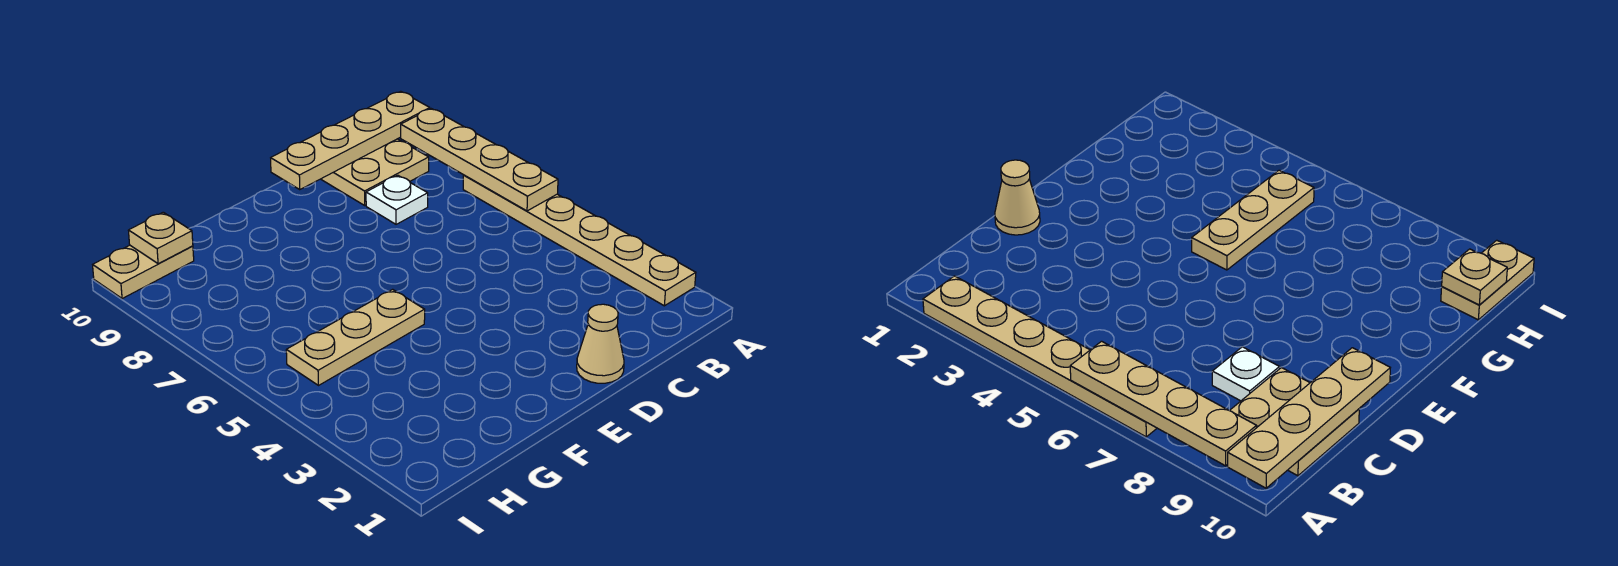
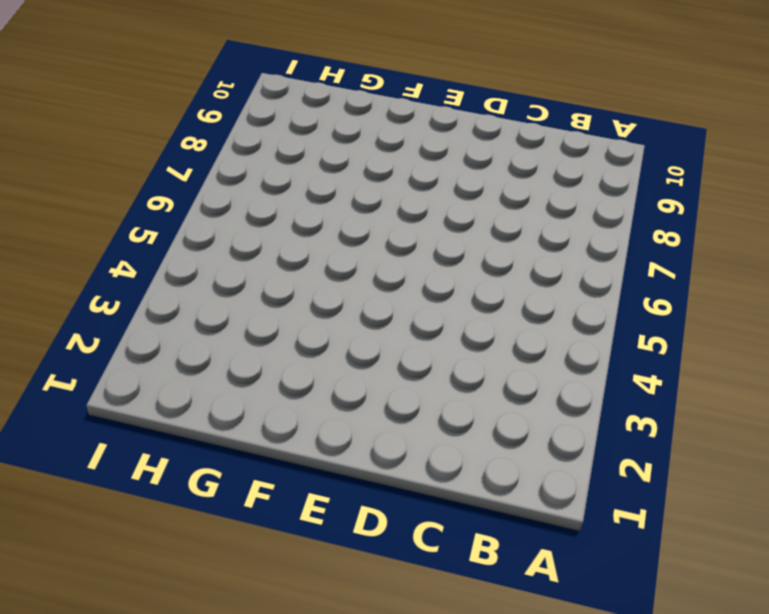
none -> tan 1x6 plate [463,175,696,306]
none -> tan 2x2 plate [321,139,429,205]

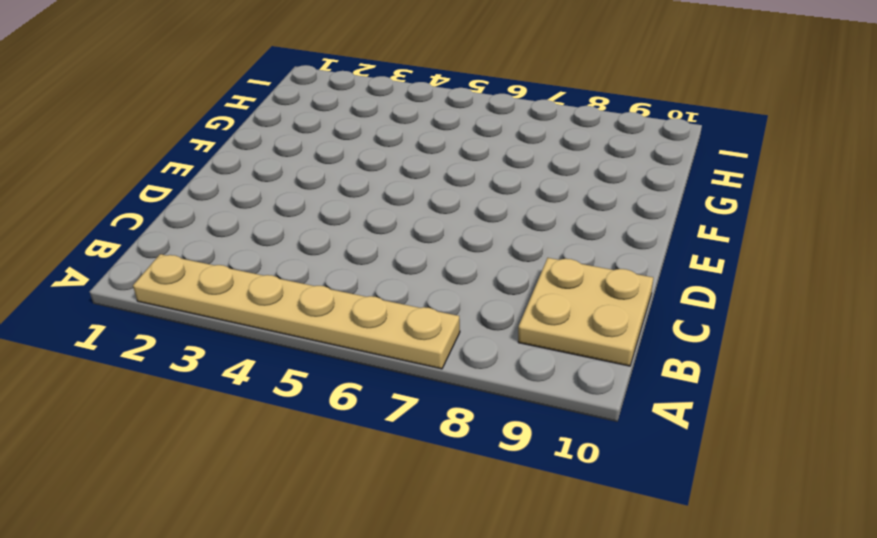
none -> white 1x1 plate [366,175,428,224]
none -> tan 1x1 cone [577,304,624,383]

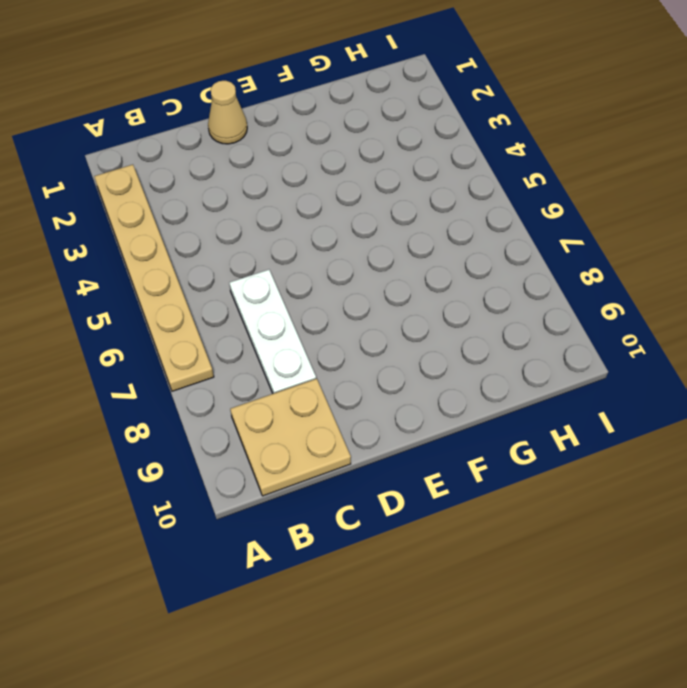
white 1x3 plate [229,270,316,394] -> white 1x1 plate [366,175,428,224]
none -> tan 1x3 plate [286,289,425,385]
none -> tan 1x2 plate [93,245,194,299]

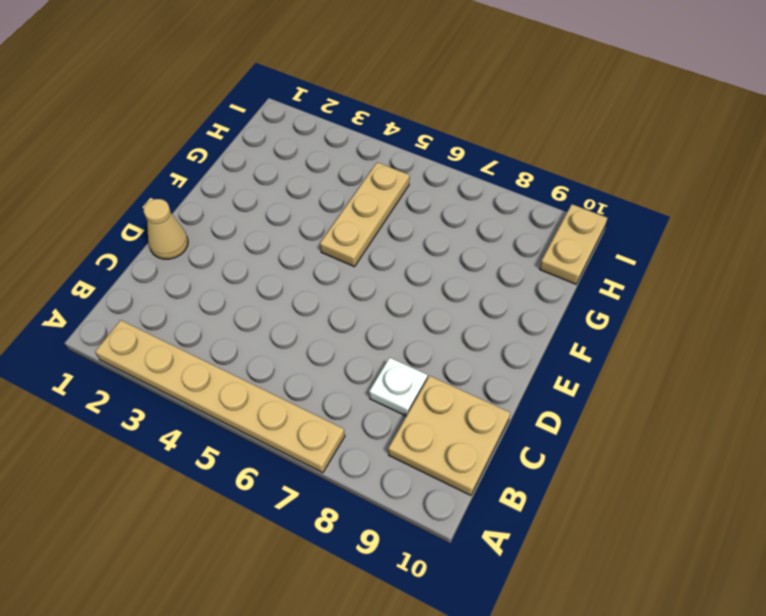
none -> tan 1x4 plate [401,109,558,211]
none -> tan 1x4 plate [271,91,430,190]

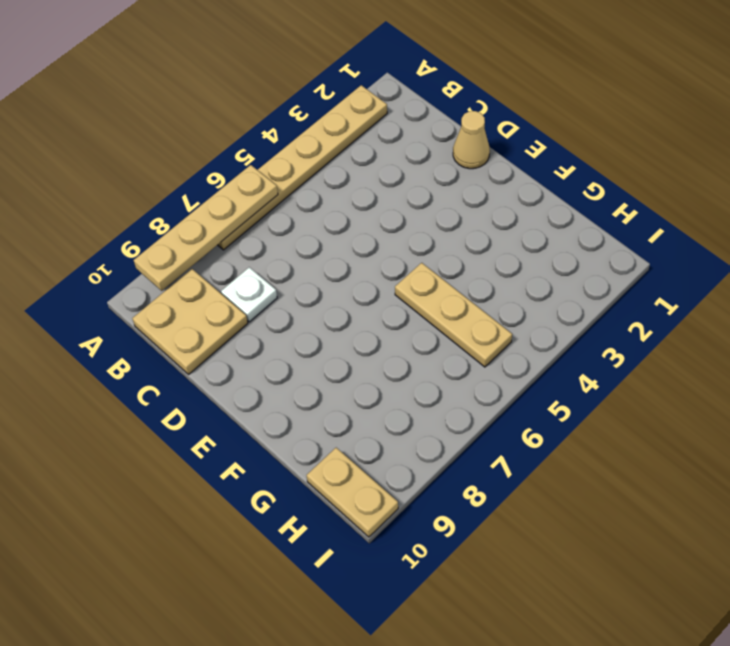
none -> tan 1x4 plate [271,91,430,190]
none -> tan 1x1 plate [128,212,193,264]

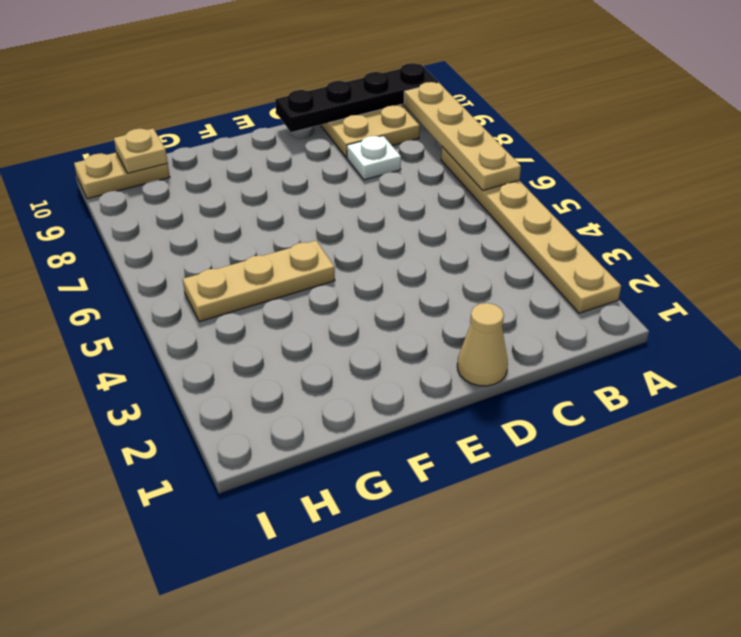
black 1x4 plate [275,63,438,132] -> tan 1x4 plate [271,91,430,190]

